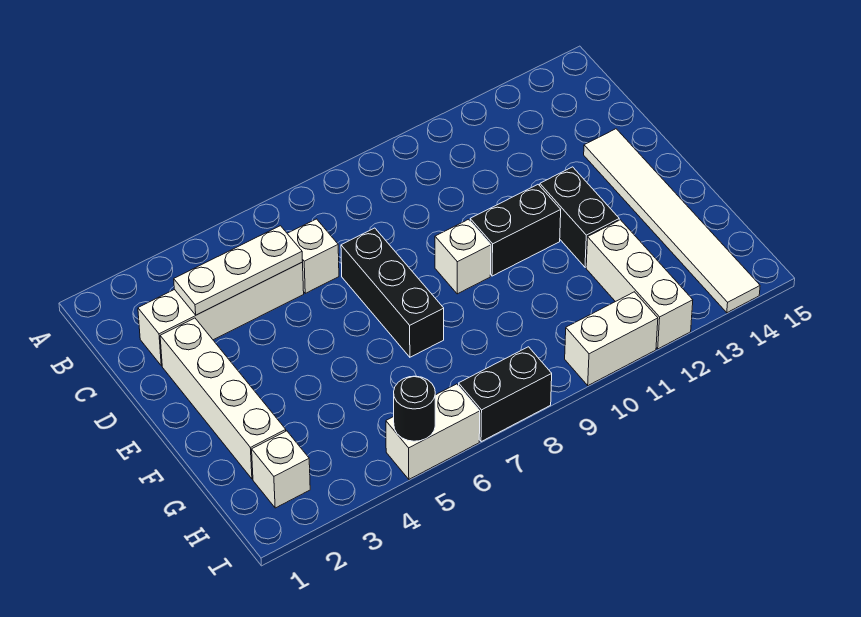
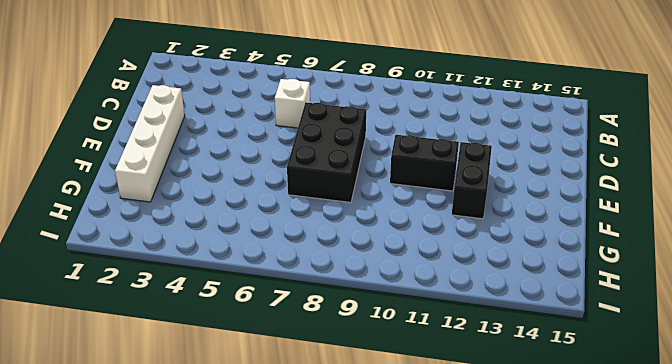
black 2x3 brick [287,103,366,202] -> black 1x3 brick [341,228,444,357]
none -> white 1x4 brick [138,262,304,366]
none -> white 1x6 tile [584,129,760,313]
none -> white 1x1 brick [435,219,491,294]

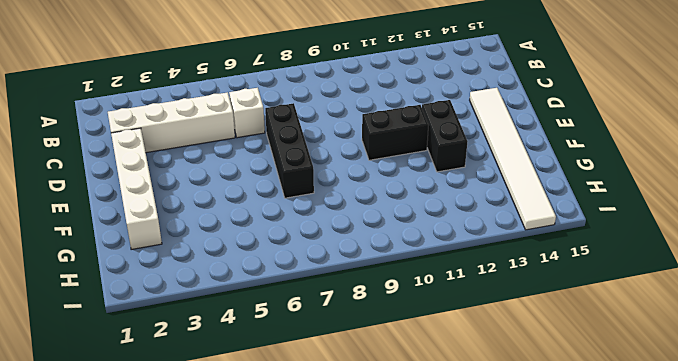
none -> white 1x1 brick [435,219,491,294]
none -> white 1x3 brick [586,220,693,349]
none -> white 1x1 brick [252,431,310,508]

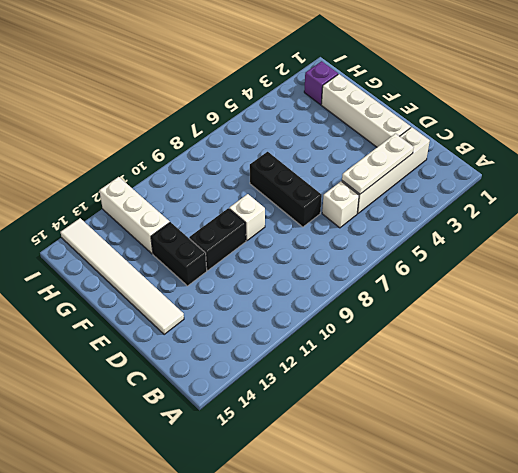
purple 1x1 brick [304,61,338,105] -> white 1x1 brick [252,431,310,508]
none -> white 1x2 brick [386,384,480,479]
none -> black 1x2 brick [458,347,552,442]
none -> white 1x2 brick [565,292,658,385]

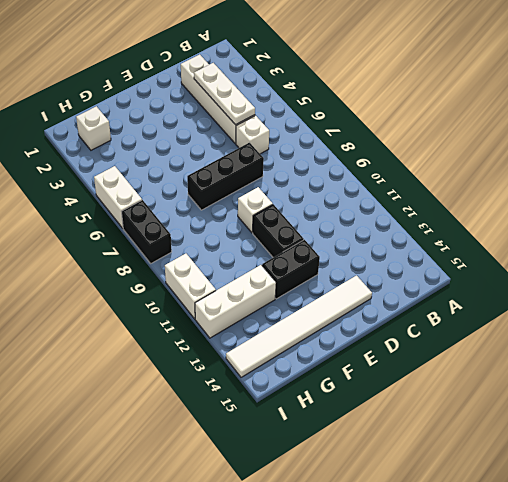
none -> white 1x4 brick [160,318,286,479]
none -> black 1x1 round brick [394,376,435,441]

